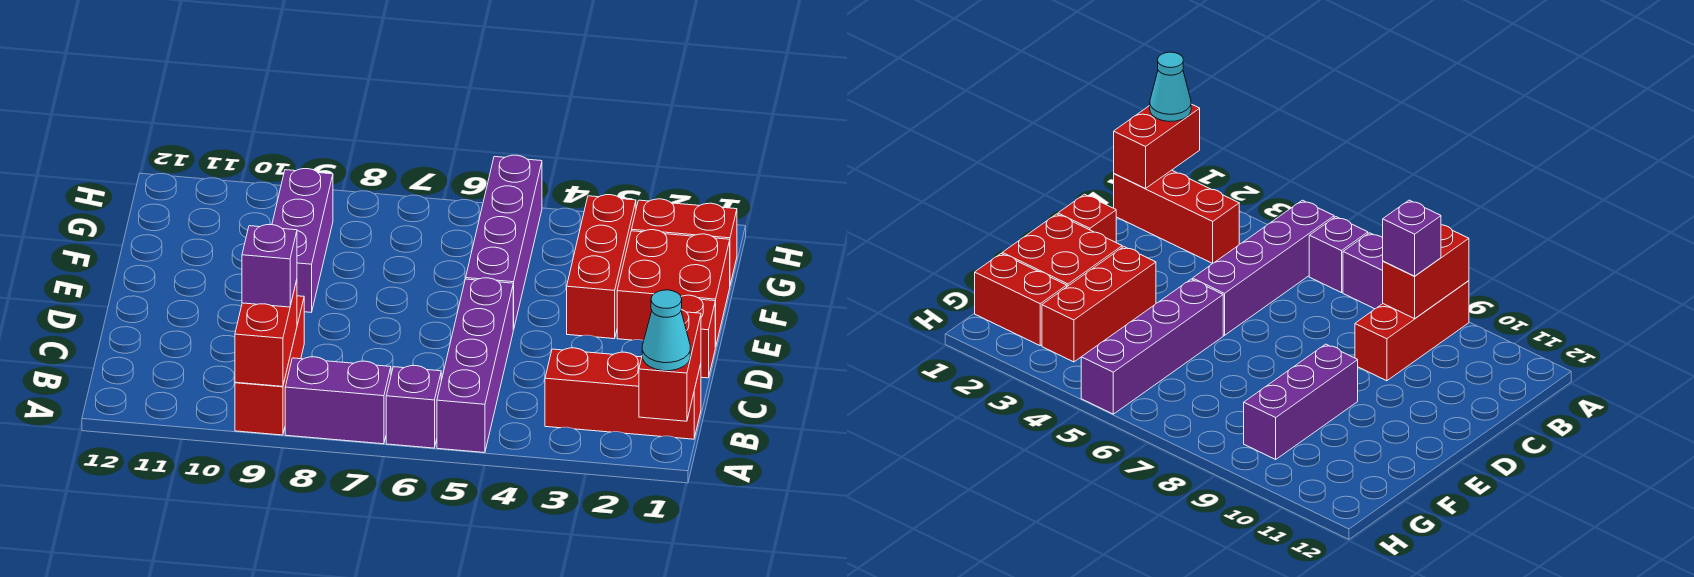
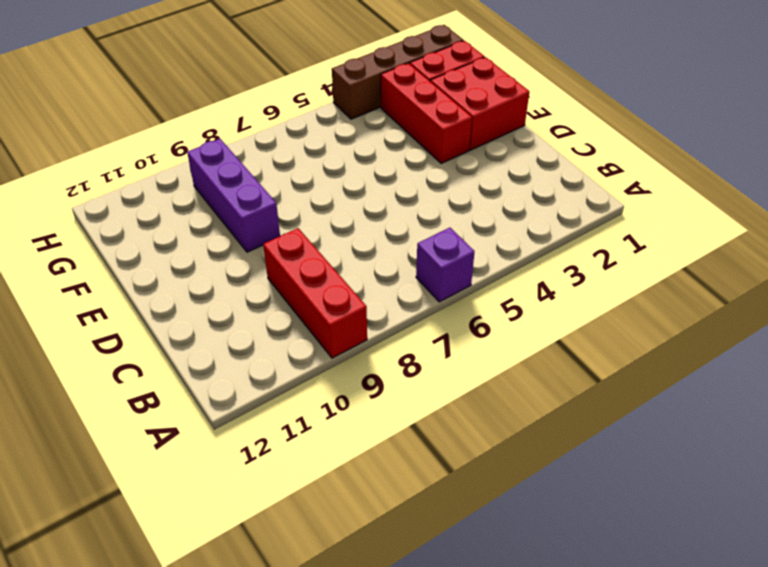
brown 1x4 brick [332,25,463,119] -> none
none -> purple 1x4 brick [437,278,513,453]
none -> purple 1x2 brick [285,357,391,444]
none -> red 1x3 brick [545,348,701,439]

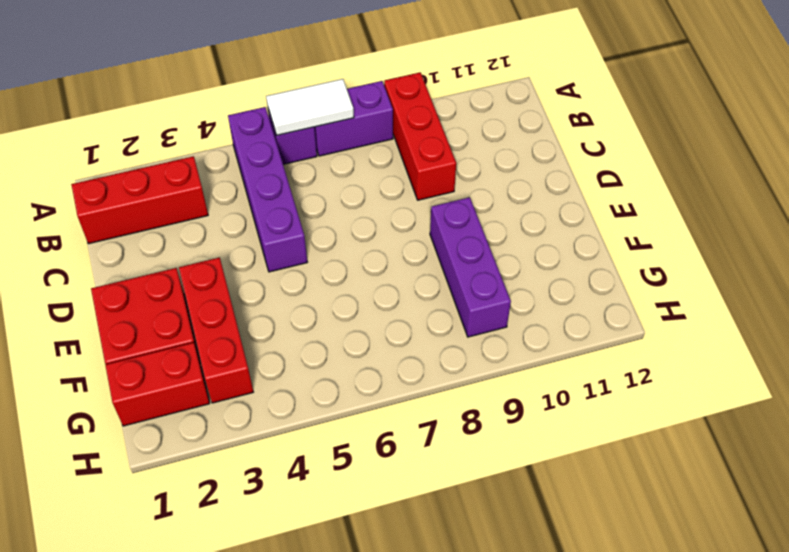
white 1x2 tile [266,79,354,135] -> none
none -> red 1x1 brick [681,295,715,378]
none -> purple 1x4 brick [466,155,542,330]
none -> red 1x2 brick [639,309,701,421]

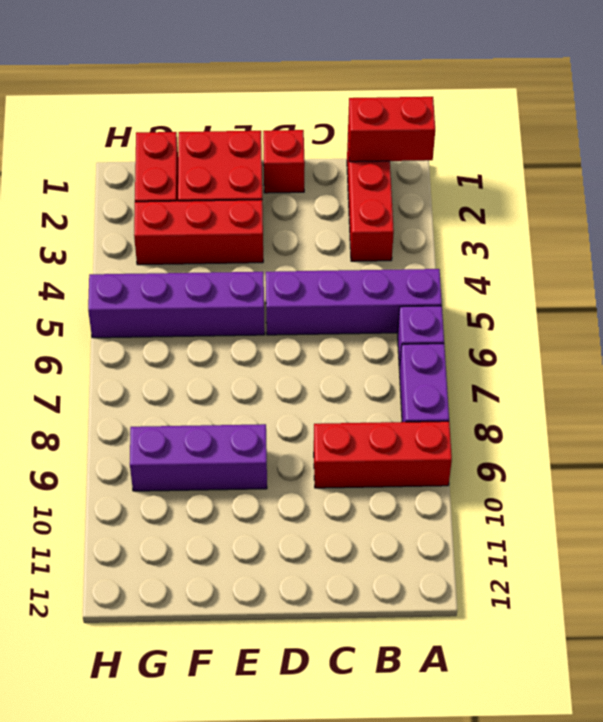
none -> red 1x2 brick [235,280,297,386]
none -> cyan 1x1 cone [642,290,690,371]
none -> purple 1x1 brick [242,225,297,307]

